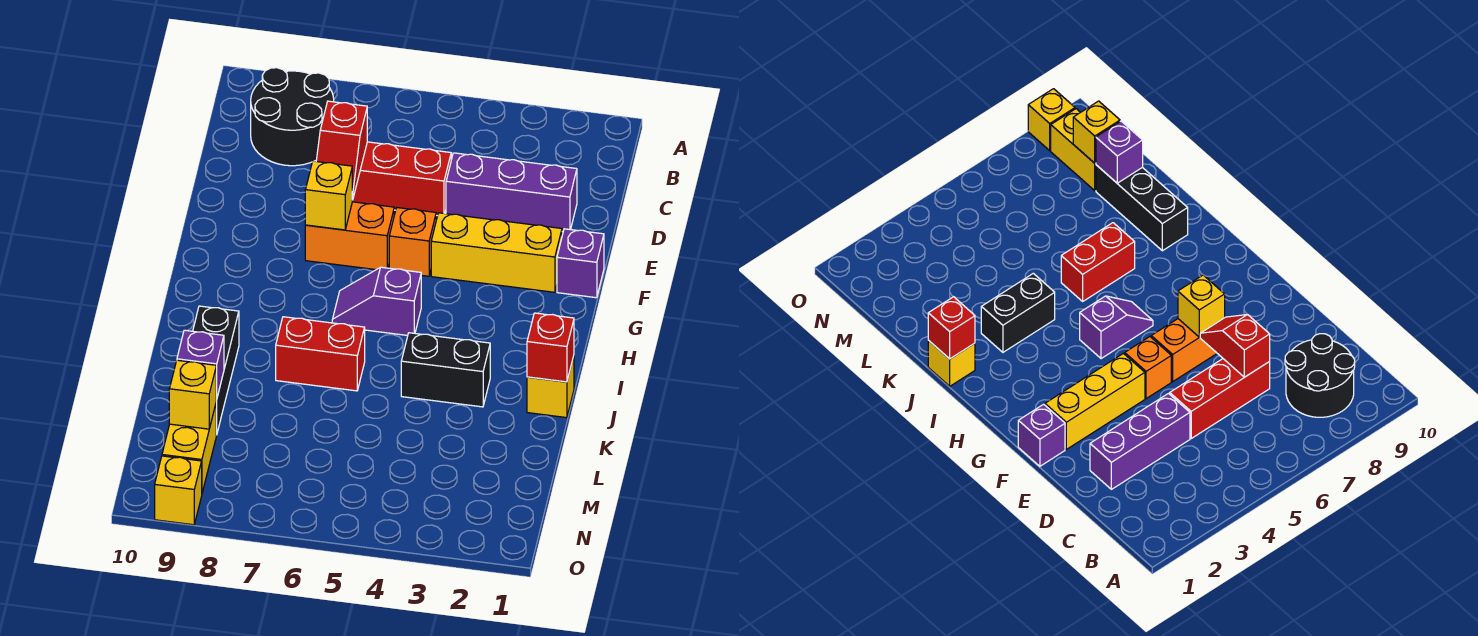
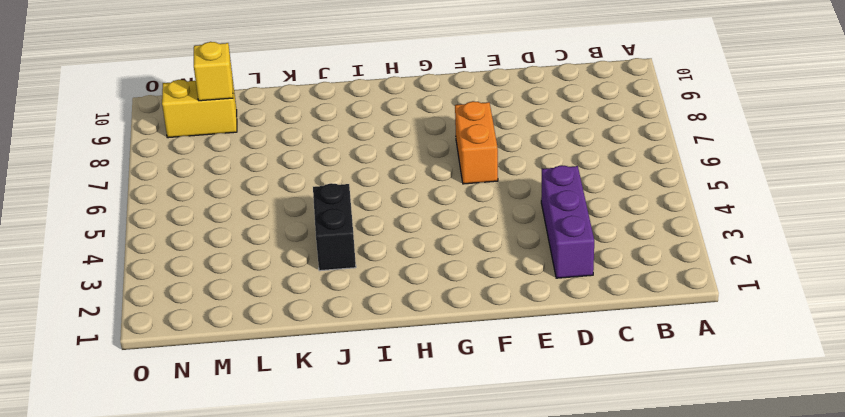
none -> black 2x2 round brick [251,68,334,166]
none -> red 1x3 brick [352,142,451,216]
none -> purple 1x1 brick [557,229,604,298]

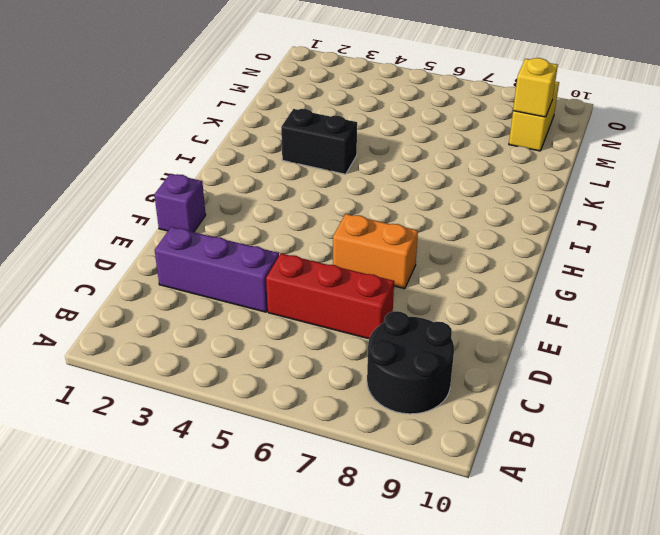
none -> yellow 1x3 brick [431,213,562,292]
none -> orange 1x1 brick [389,208,436,276]
none -> purple 1x2 slope [332,267,421,335]

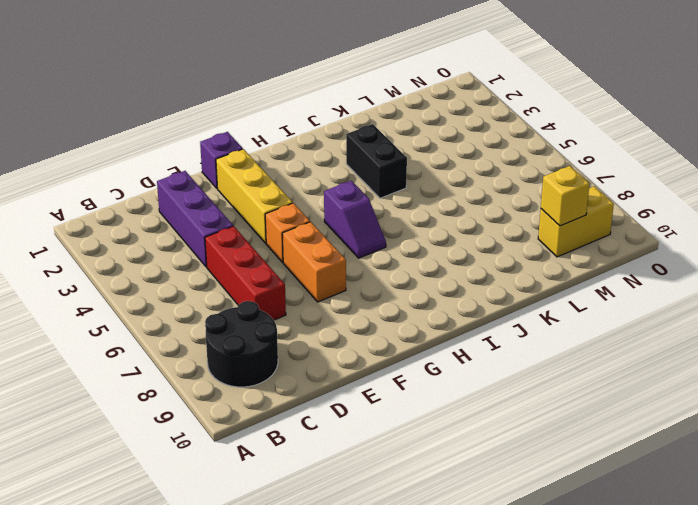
none -> yellow 1x1 brick [527,356,574,418]
none -> red 1x2 brick [276,317,365,391]
none -> black 1x3 brick [193,306,239,435]

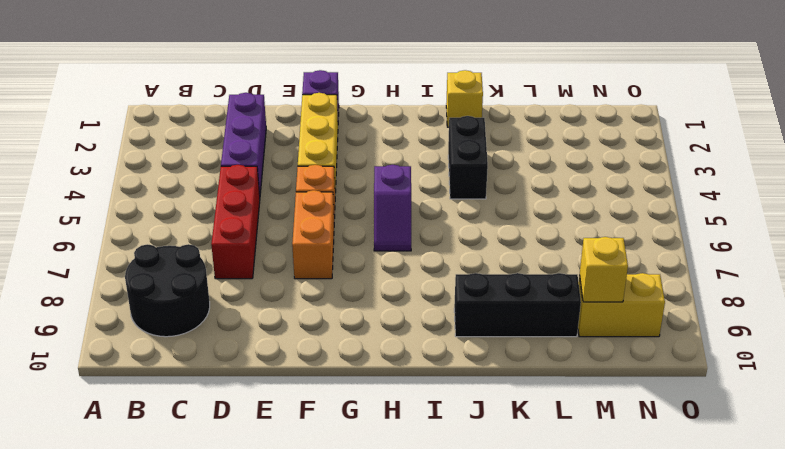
none -> red 1x2 brick [276,317,365,391]
none -> yellow 1x1 brick [155,456,202,525]
none -> red 1x2 slope [316,101,367,200]

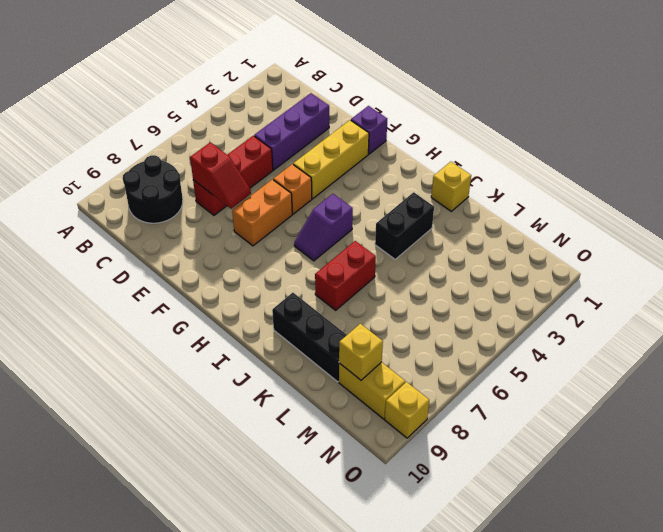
none -> yellow 1x1 brick [305,161,352,230]
none -> red 1x1 brick [527,313,574,382]
none -> purple 1x1 brick [177,330,224,399]

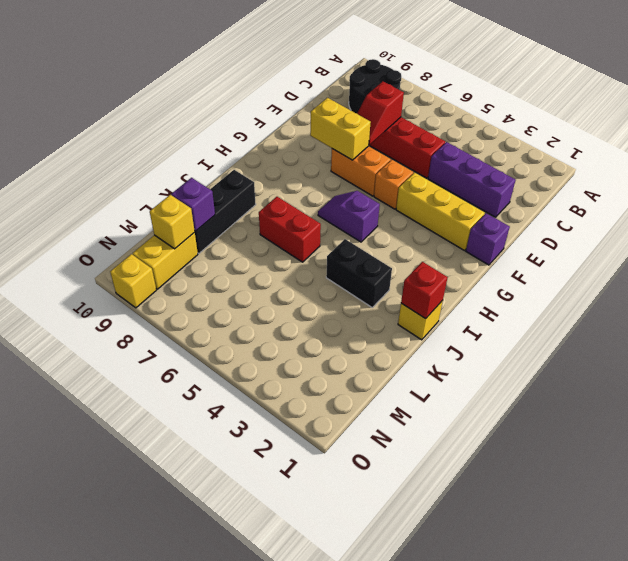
yellow 1x2 brick [310,98,371,160] -> yellow 1x1 brick [305,161,352,230]

